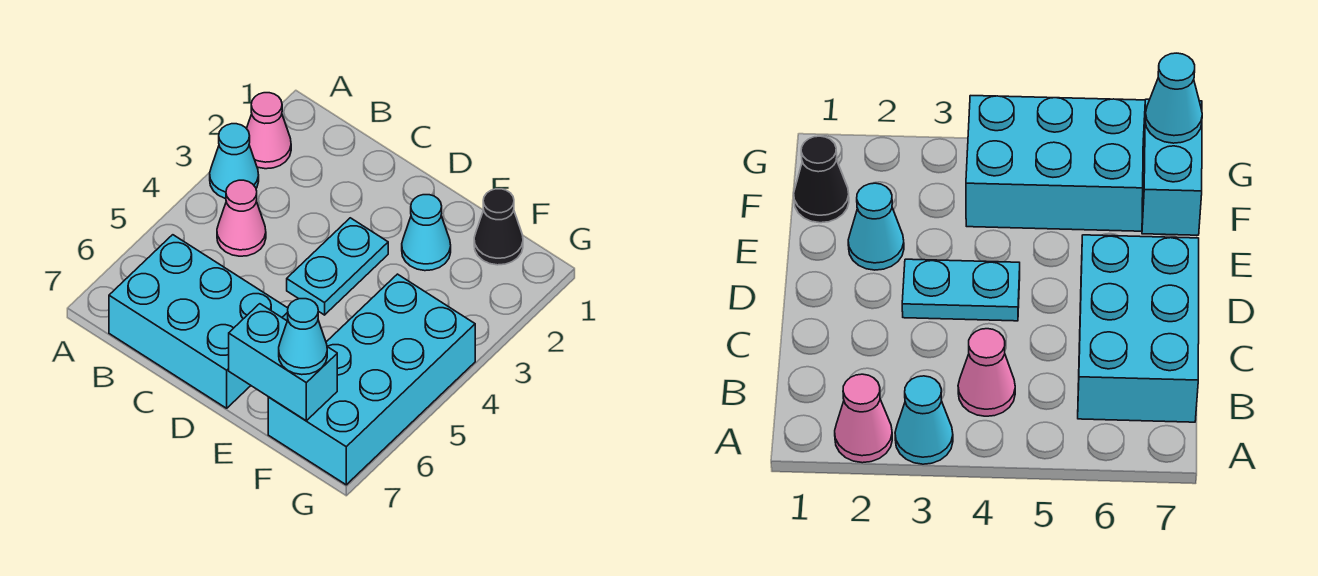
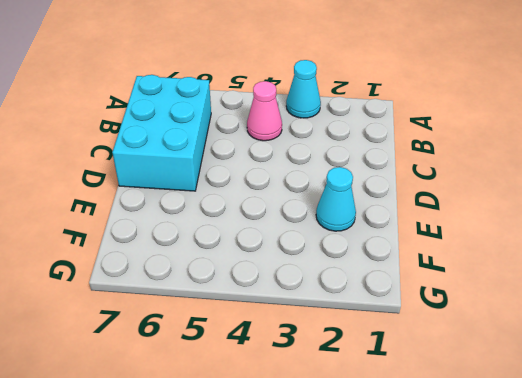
none -> pink 1x1 cone [247,93,291,169]
none -> cyan 1x2 plate [287,218,388,315]

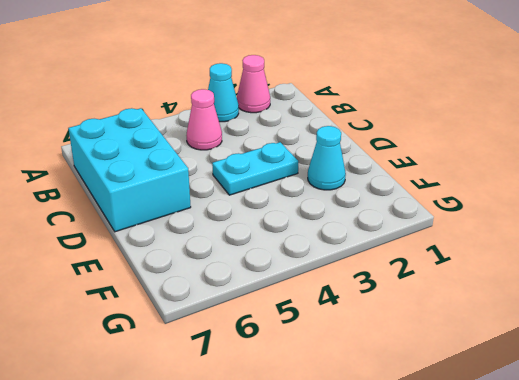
none -> black 1x1 cone [474,189,523,265]
none -> cyan 2x4 brick [268,274,475,485]

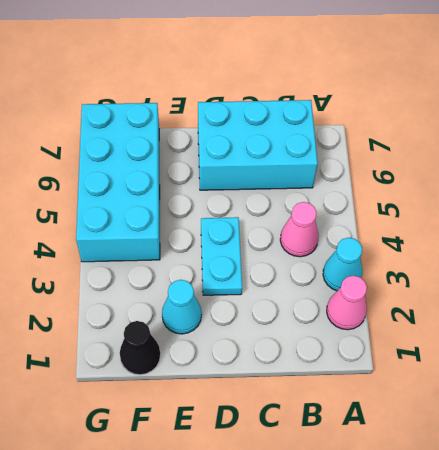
none -> cyan 1x2 brick [229,304,337,421]
none -> cyan 1x1 cone [279,299,327,375]

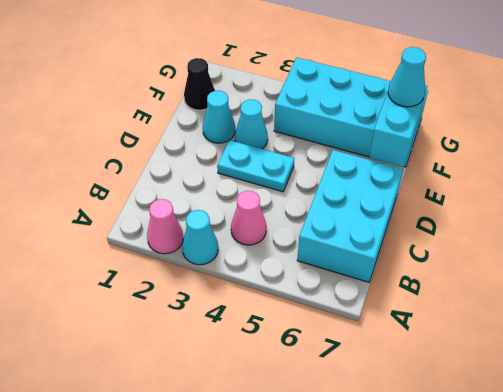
cyan 1x1 cone [235,99,268,149] -> none

